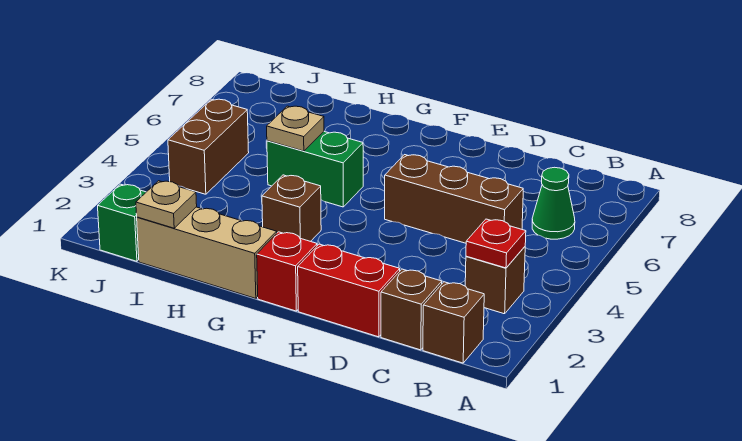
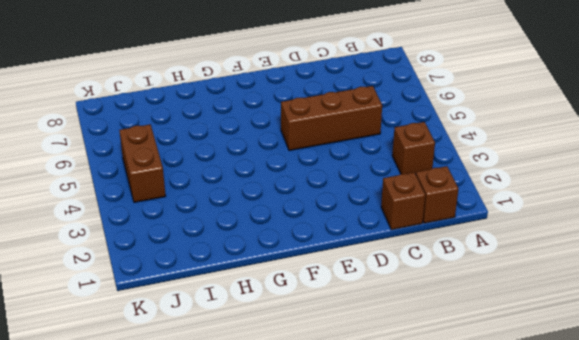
none -> green 1x1 cone [532,167,575,239]
none -> red 1x2 brick [298,244,400,337]
none -> red 1x1 brick [257,232,317,311]

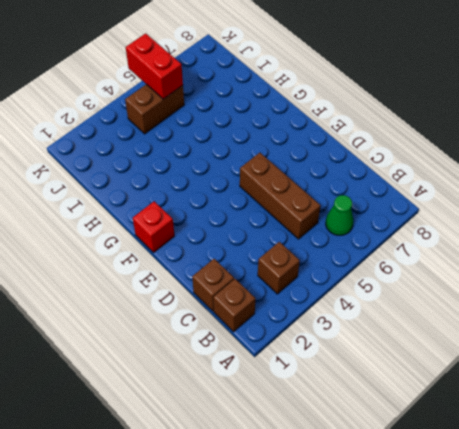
red 1x2 brick [126,33,183,99] -> red 1x2 brick moved to [298,244,400,337]
none -> tan 1x3 brick [137,207,277,299]
none -> brown 1x1 brick [262,175,321,241]
none -> green 1x2 brick [267,132,363,207]

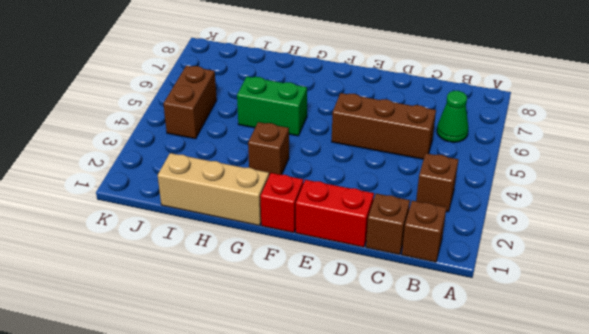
none -> green 1x1 brick [98,184,146,261]
none -> red 1x1 plate [466,219,526,268]
none -> tan 1x1 plate [267,106,324,151]

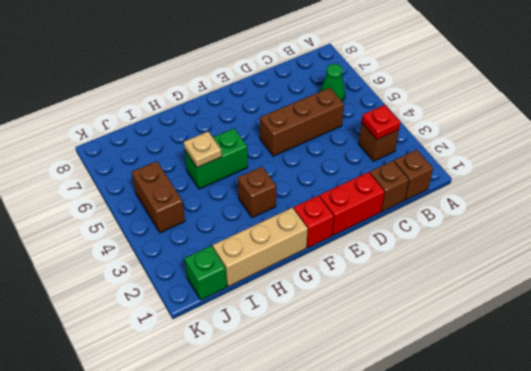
none -> tan 1x1 plate [136,181,197,228]

